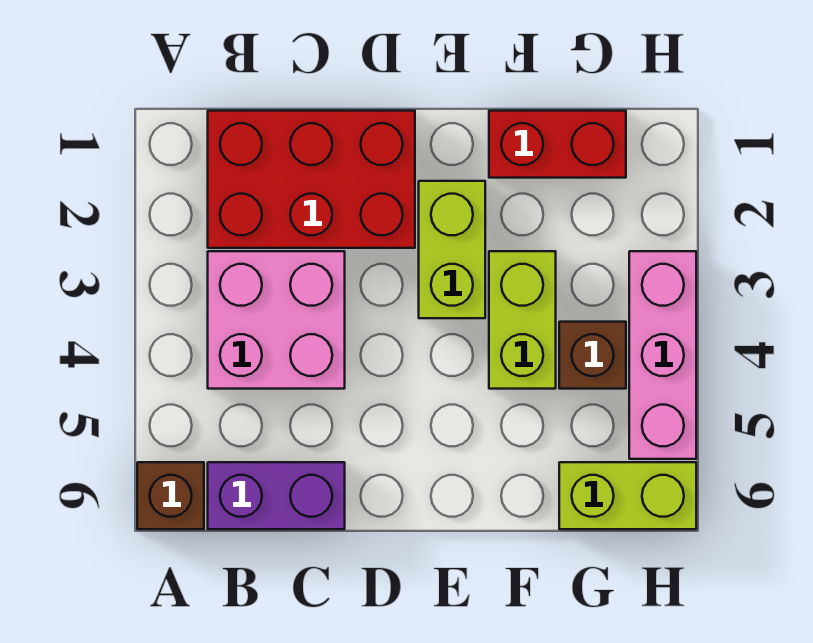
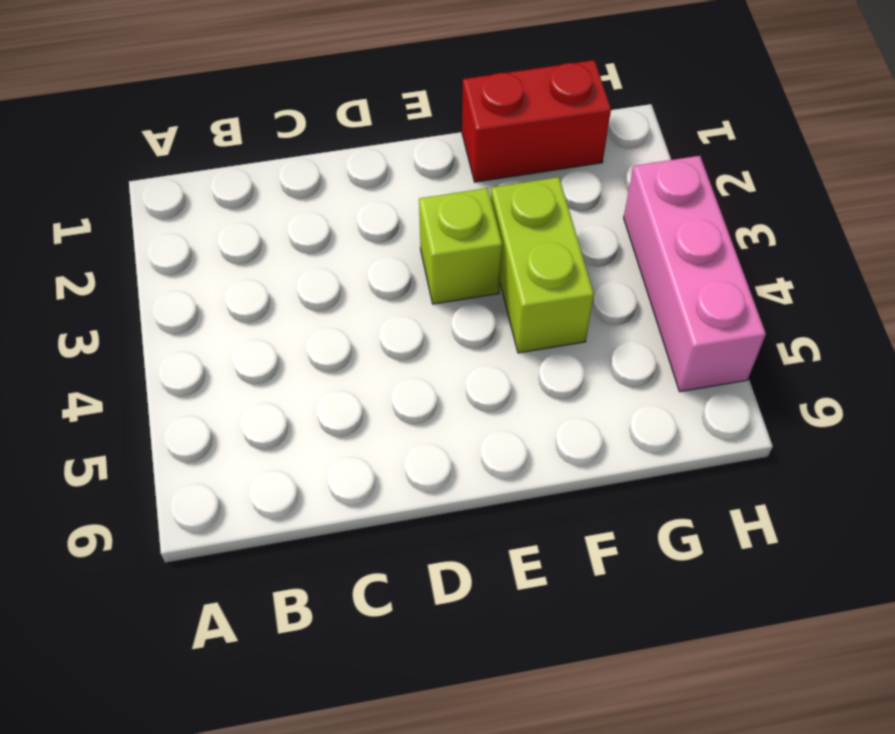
lime 1x1 brick [419,188,502,304] -> lime 1x2 brick [419,181,485,318]
none -> brown 1x1 brick [137,462,204,529]
none -> red 2x3 brick [208,111,415,248]

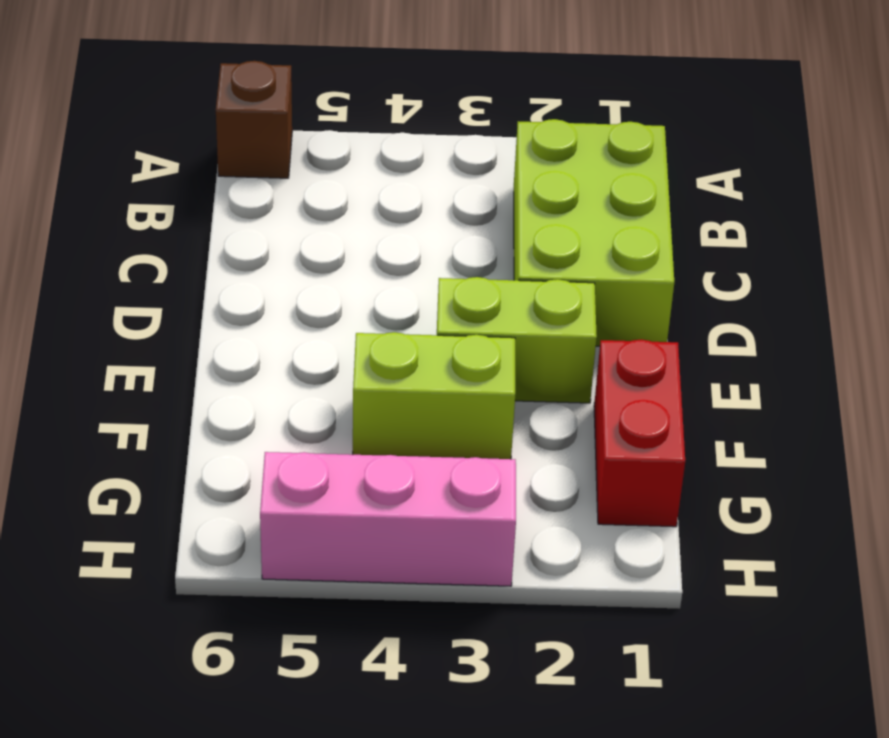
lime 2x3 brick [514,119,674,346] -> red 2x3 brick [208,111,415,248]
none -> pink 2x2 brick [208,251,345,389]
none -> purple 1x2 brick [208,462,345,529]

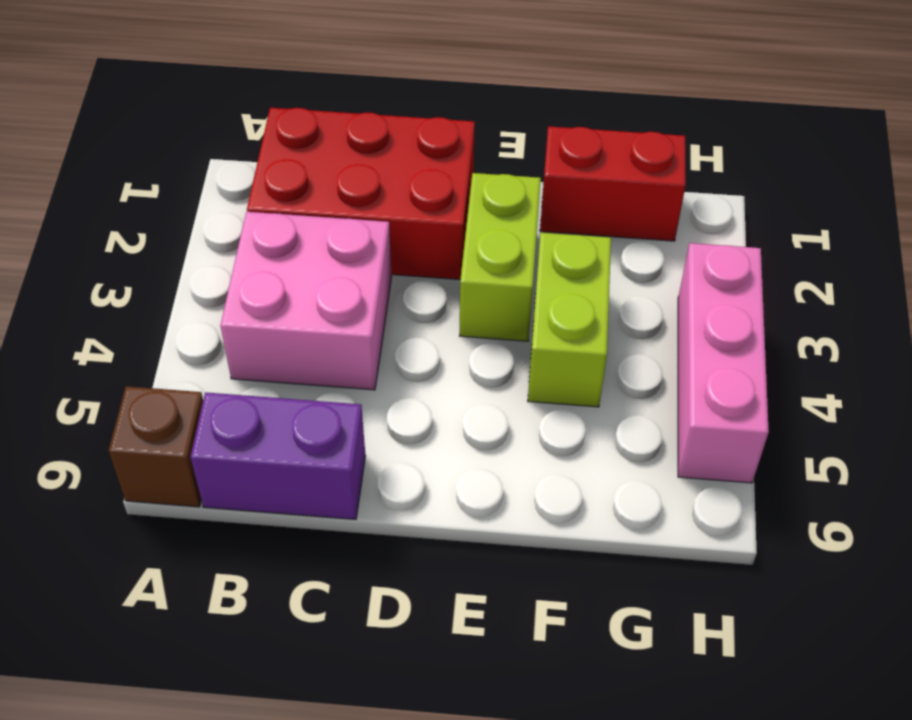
none -> brown 1x1 brick [559,322,626,389]
none -> lime 1x2 brick [559,462,696,529]

